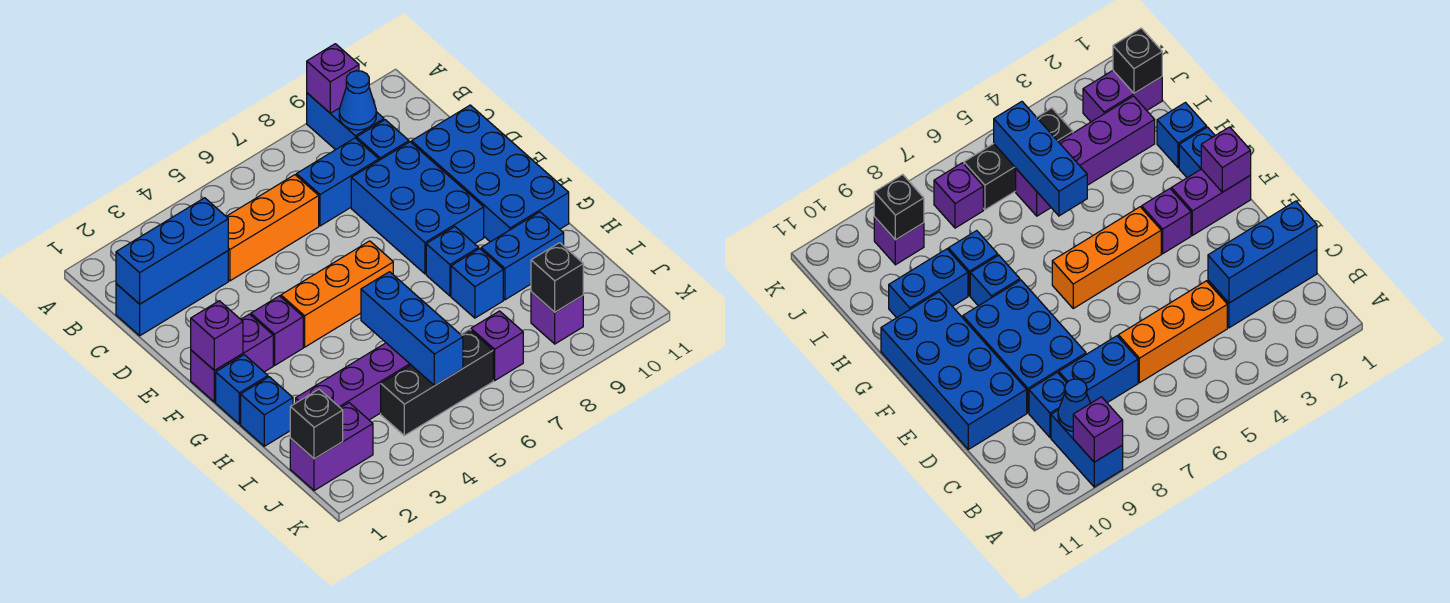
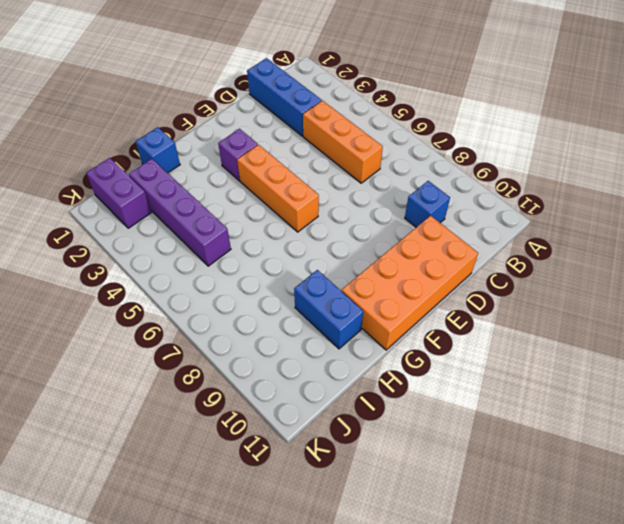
orange 2x4 brick [342,216,478,350] -> blue 2x4 brick [412,105,569,242]
none -> blue 1x2 brick [307,93,384,150]
none -> blue 1x2 brick [296,138,379,226]
none -> blue 2x3 brick [351,142,484,274]

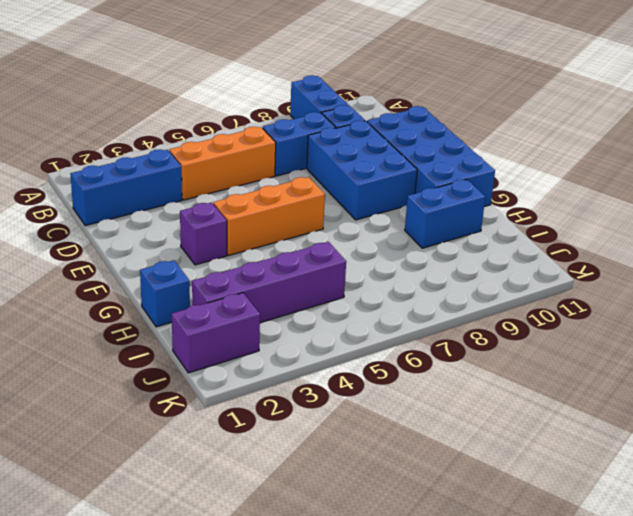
none -> purple 1x2 brick [191,314,273,402]
none -> blue 1x1 brick [216,355,268,424]
none -> blue 1x1 brick [426,226,479,296]

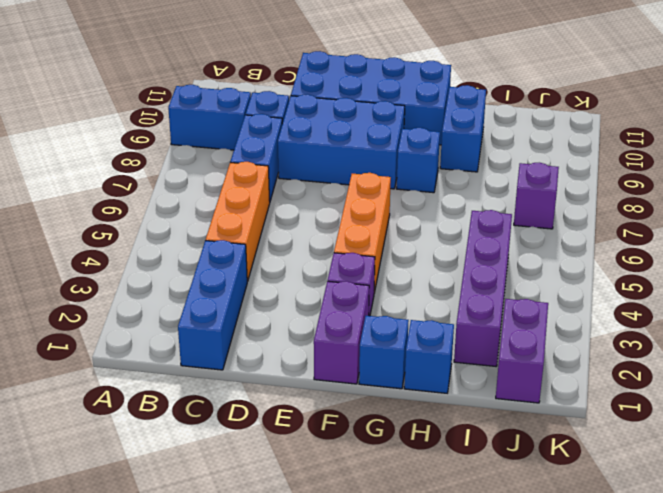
none -> blue 1x1 brick [451,249,503,318]
none -> black 1x3 brick [381,329,493,436]
none -> purple 1x1 brick [531,292,583,344]

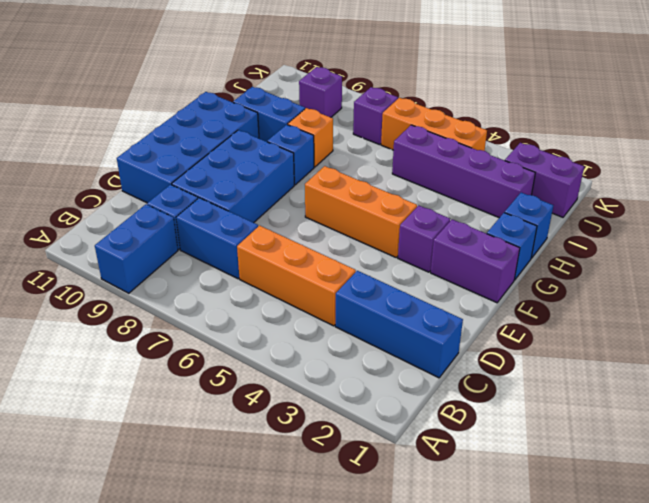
orange 1x1 brick [288,108,333,167] -> blue 1x1 brick [451,249,503,318]
orange 1x3 brick [381,98,487,151] -> black 1x3 brick [381,329,493,436]
none -> purple 1x1 brick [307,44,359,113]
none -> blue 1x1 cone [339,71,376,130]
none -> blue 1x3 brick [116,198,228,304]

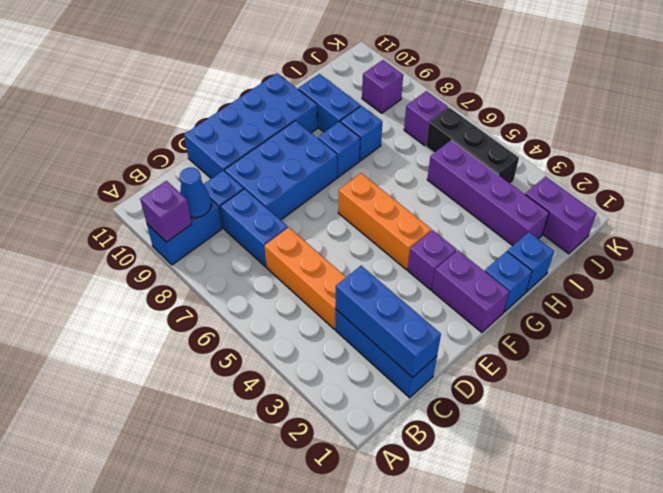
none -> purple 1x1 brick [191,301,243,371]
none -> blue 1x3 brick [361,272,463,385]
none -> black 1x1 brick [290,389,343,459]

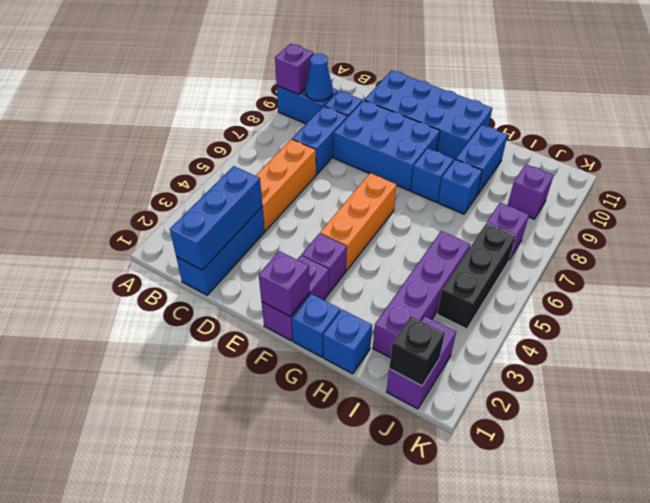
none -> blue 1x3 brick [361,272,463,385]
none -> black 1x1 brick [531,243,583,312]

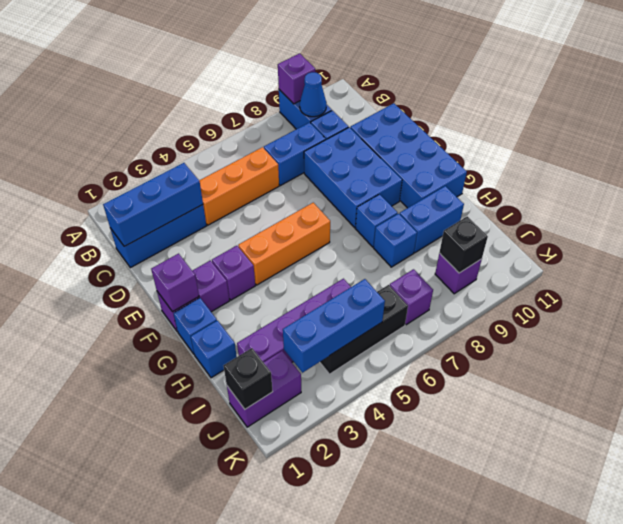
blue 1x3 brick [283,279,385,373] -> blue 1x3 brick turned to [361,272,463,385]

